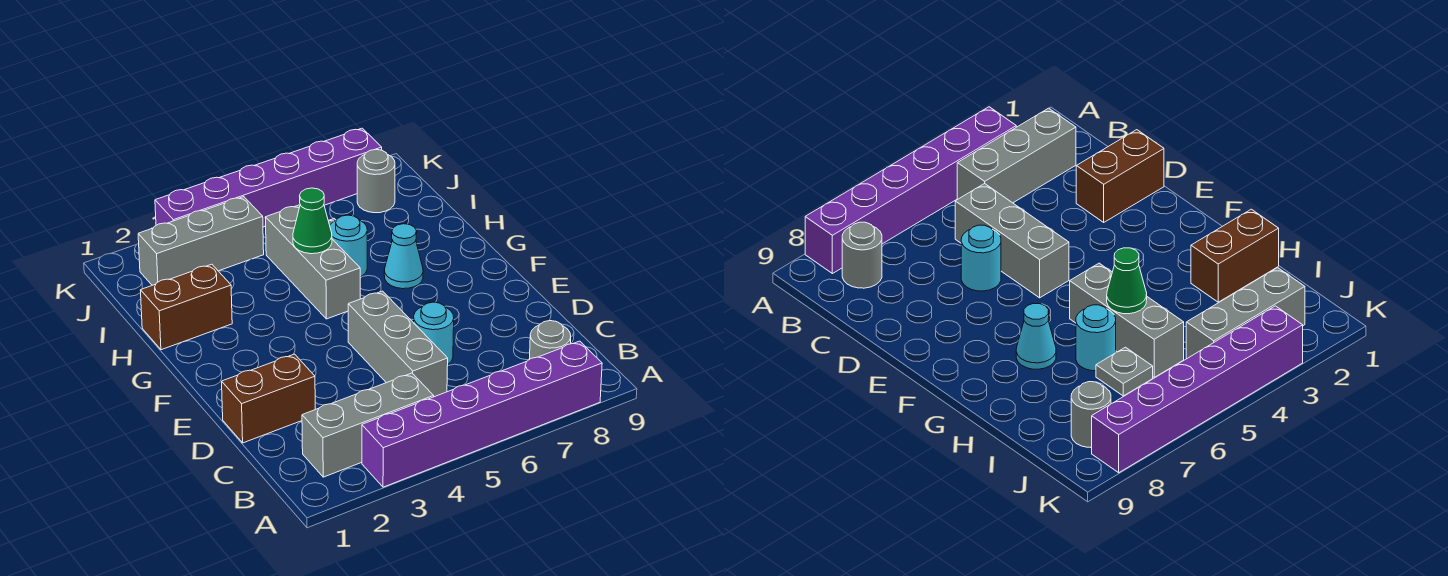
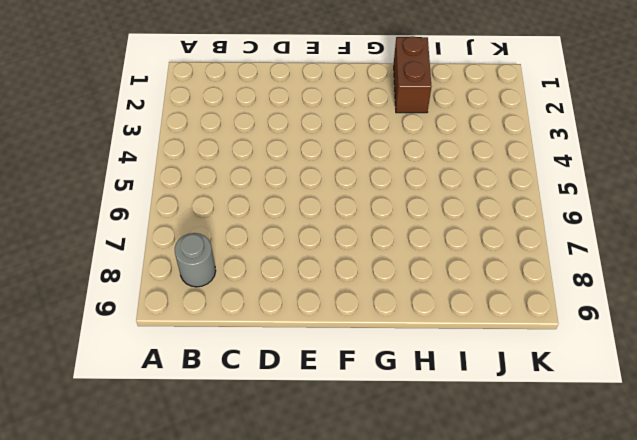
none -> purple 1x6 brick [362,341,602,487]
none -> grey 1x3 brick [302,373,434,477]
none -> grey 1x3 brick [348,291,448,397]

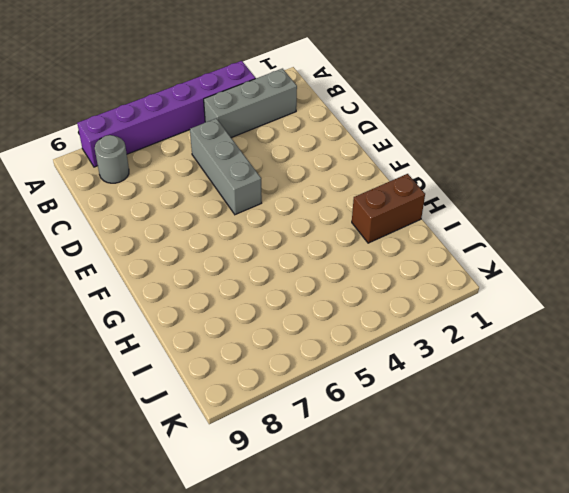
none -> brown 1x2 brick [222,354,315,443]
none -> cyan 1x1 round brick [414,302,454,364]
none -> grey 1x3 brick [265,205,360,319]

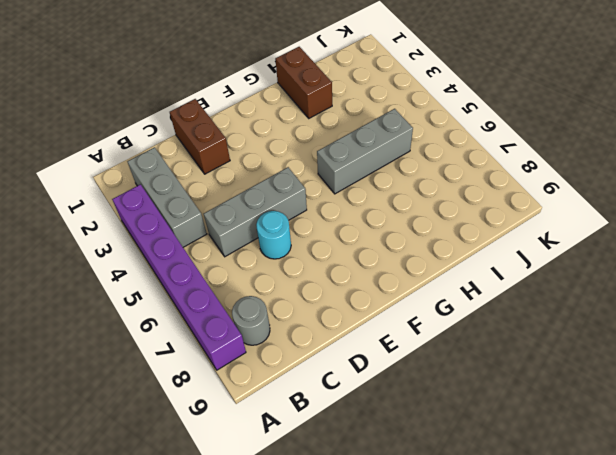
none -> cyan 1x1 cone [384,224,423,289]
none -> cyan 1x1 round brick [330,215,367,277]
none -> grey 1x1 plate [1096,347,1153,396]

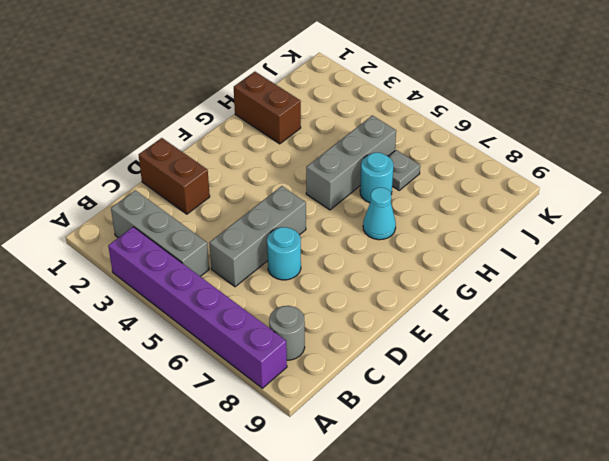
none -> grey 1x3 brick [138,197,264,285]
none -> grey 1x1 round brick [357,149,395,213]
none -> purple 1x6 brick [155,128,382,227]

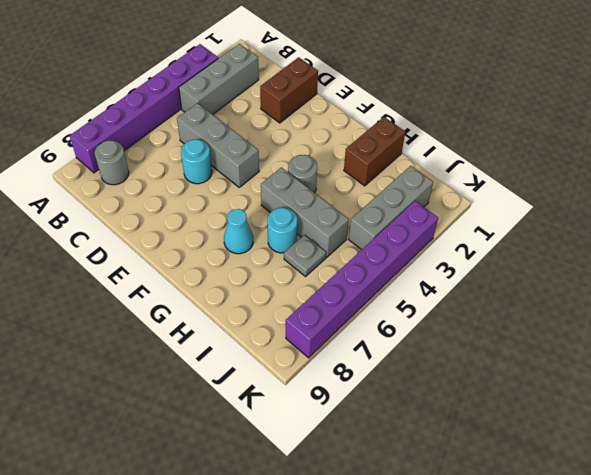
grey 1x1 round brick [288,155,317,193] -> grey 1x1 round brick moved to [357,149,395,213]
none -> green 1x1 cone [293,188,332,254]

